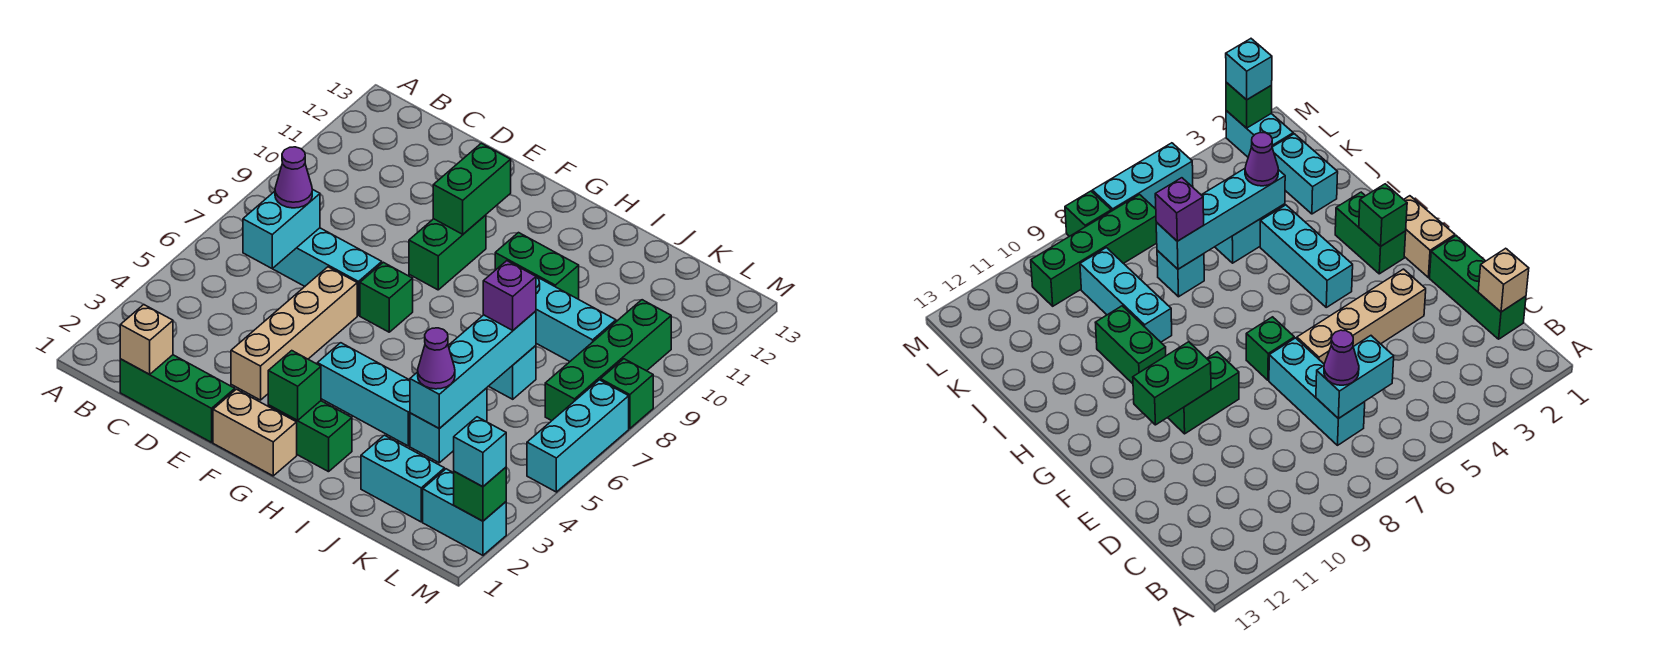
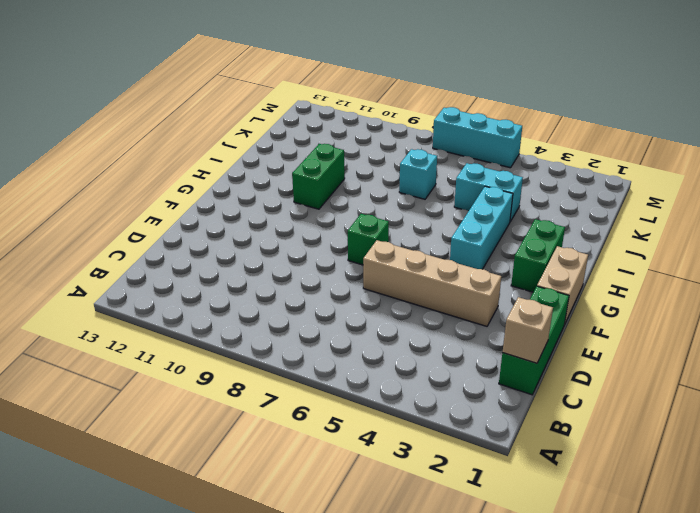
none -> cyan 1x3 brick [273,228,382,315]
none -> green 1x2 brick [409,215,486,290]
none -> cyan 1x3 brick [536,277,616,361]

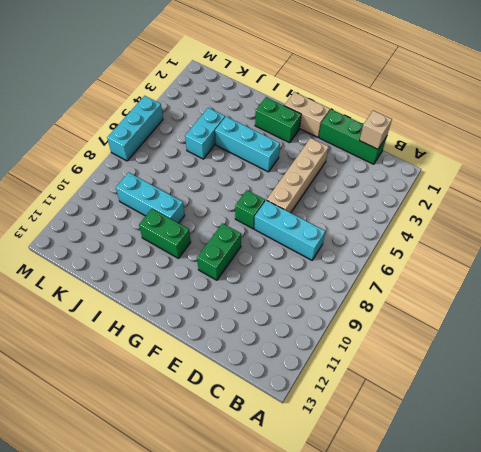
none -> cyan 1x2 brick [361,435,445,522]
none -> cyan 1x1 brick [489,346,536,399]
none -> cyan 1x2 brick [423,469,506,555]

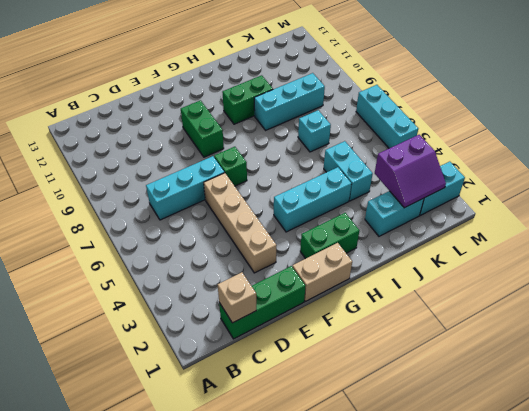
purple 2x2 slope [375,135,446,208] -> none
none -> green 1x4 brick [545,300,671,421]
none -> green 1x1 brick [601,359,653,429]
none -> cyan 1x2 brick [243,189,320,269]

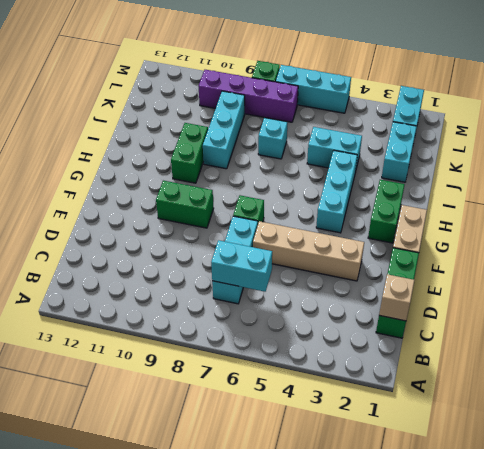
purple 1x4 brick [198,70,298,122] -> green 1x4 brick [545,300,671,421]
none -> green 1x2 brick [433,143,511,234]
none -> green 1x1 brick [268,351,321,420]
none -> cyan 1x4 brick [410,311,536,428]

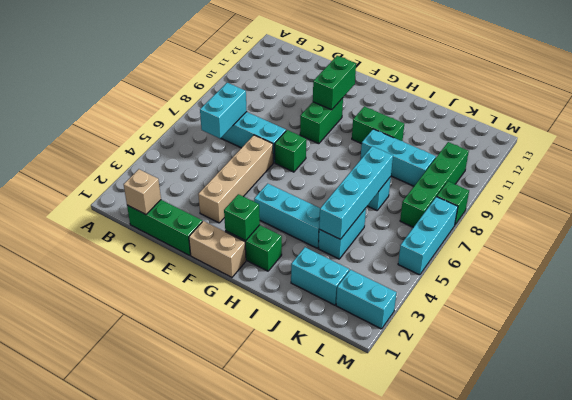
none -> green 1x1 brick [454,467,506,521]
none -> purple 1x1 cone [275,147,312,208]
none -> purple 1x1 cone [418,328,455,389]

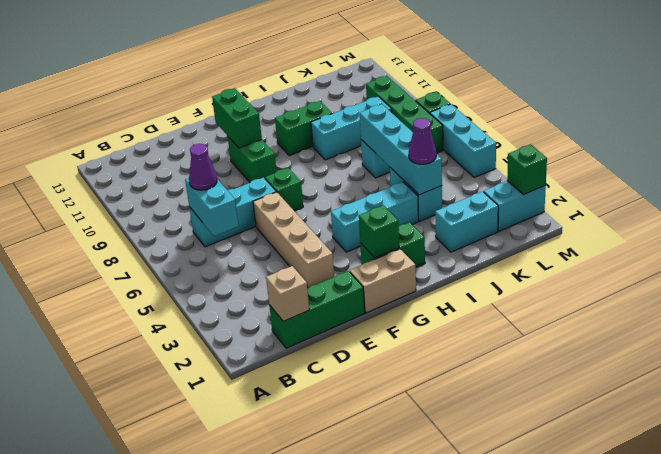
none -> purple 1x1 brick [483,261,536,330]
none -> cyan 1x1 brick [454,417,506,487]

